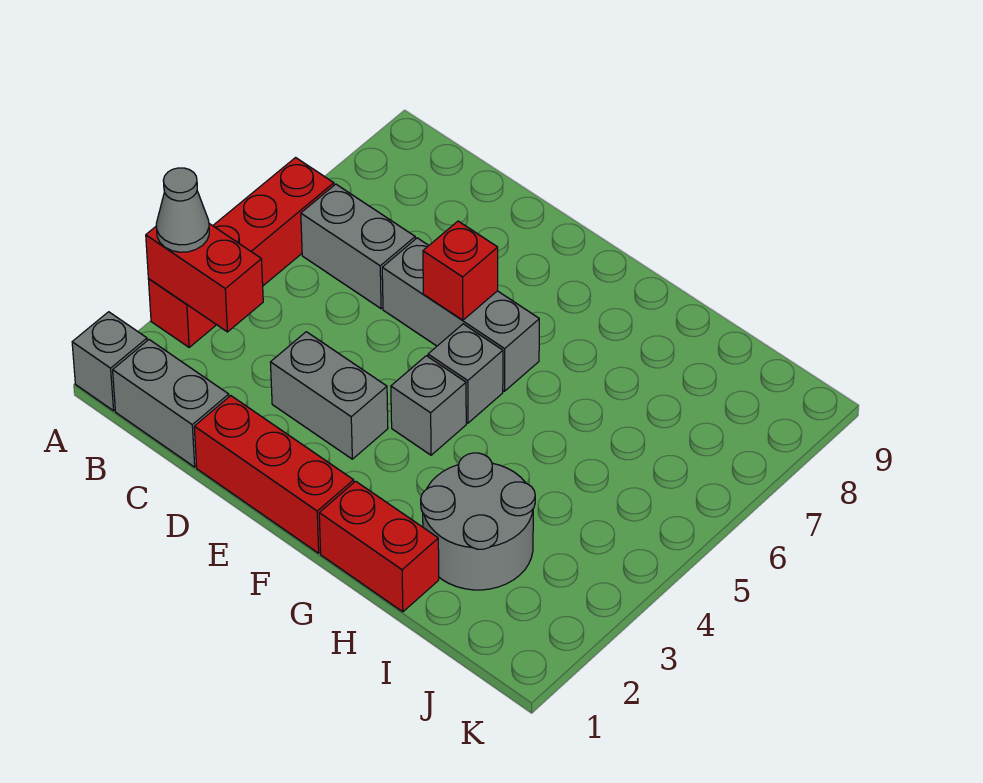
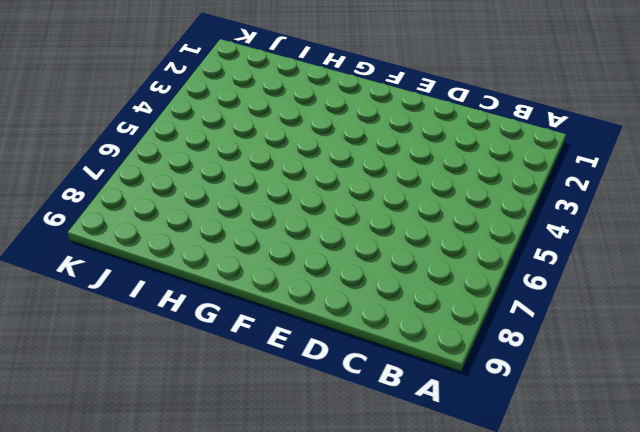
none -> grey 1x1 brick [72,312,147,411]
none -> red 1x4 brick [148,158,334,347]
none -> grey 1x2 brick [113,340,229,467]

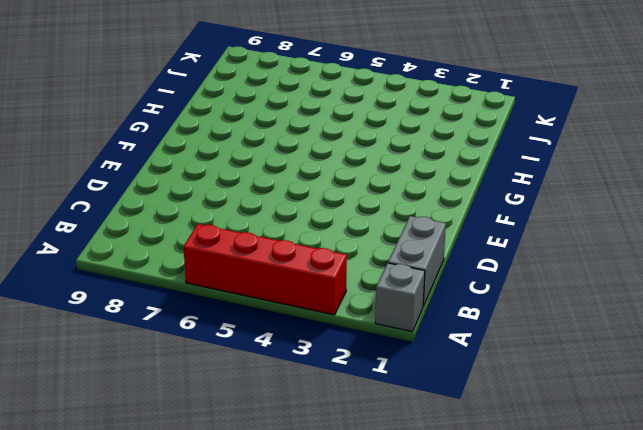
none -> grey 1x2 brick [301,184,415,309]
none -> red 1x3 brick [194,396,354,553]
none -> grey 1x2 brick [270,332,388,459]

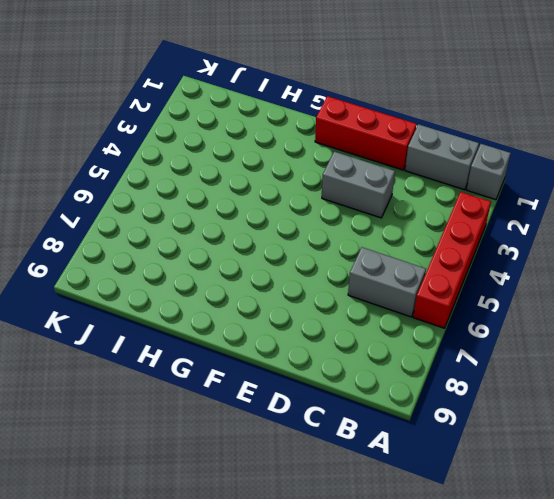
none -> grey 1x3 brick [382,238,539,391]
none -> grey 1x1 brick [391,356,466,455]
none -> grey 1x1 brick [428,324,503,423]

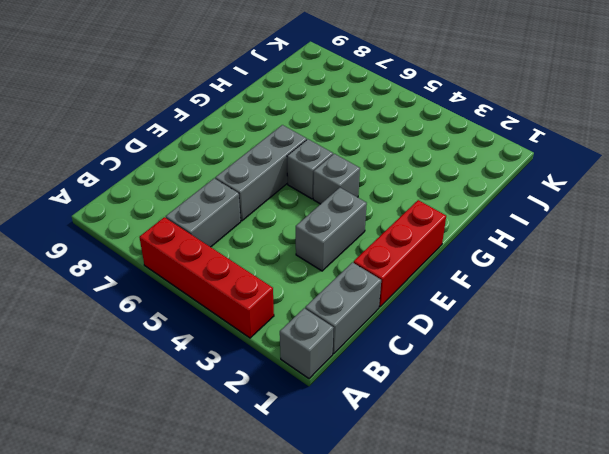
none -> red 1x2 brick [319,481,439,612]
none -> grey 2x2 round brick [421,453,535,590]
none -> red 1x2 brick [146,224,263,332]

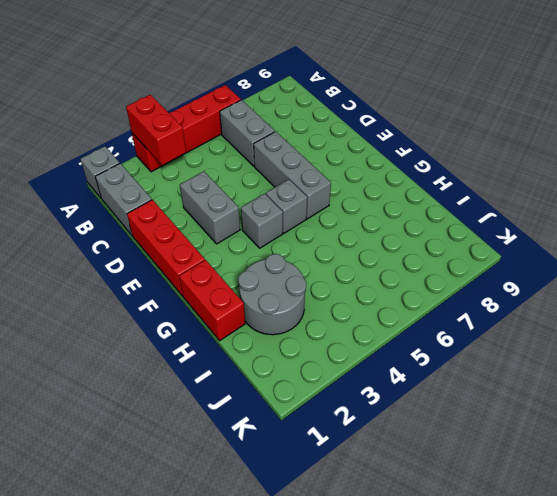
none -> red 1x1 brick [423,221,498,320]
none -> grey 1x1 cone [156,168,209,252]

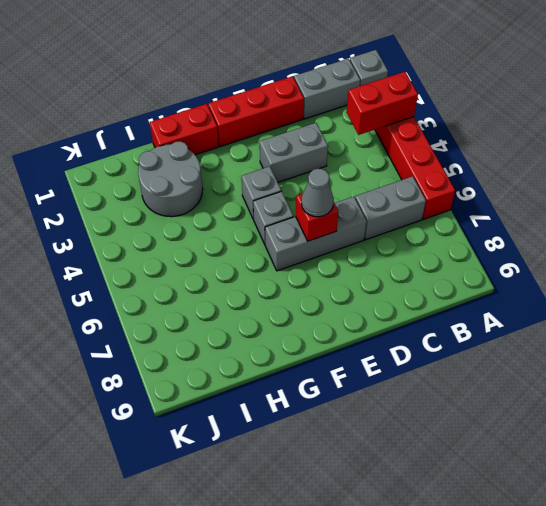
grey 1x1 cone [301,168,334,217] -> grey 1x1 cone moved to [156,168,209,252]

